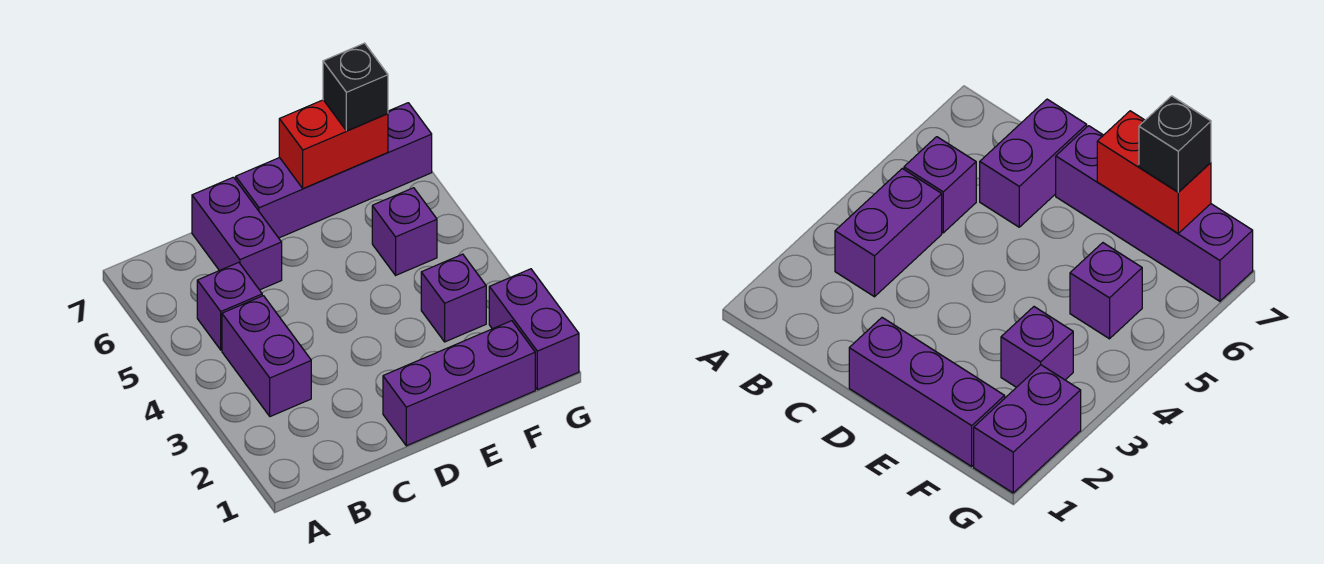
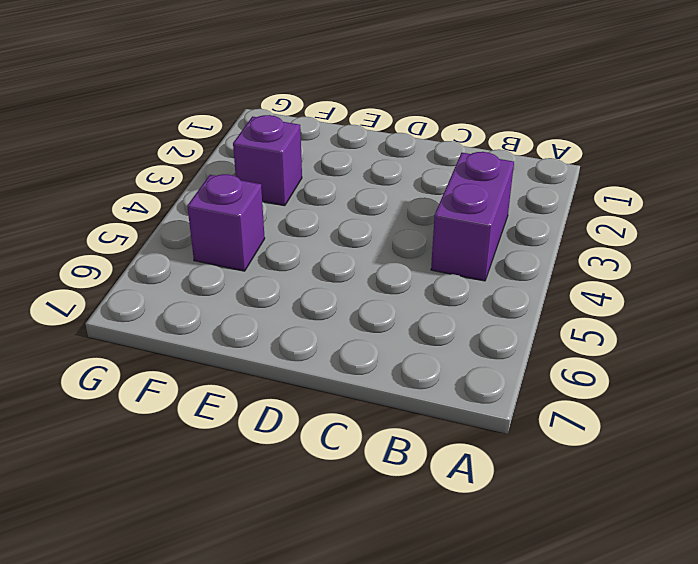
none -> purple 1x1 brick [197,262,262,350]
none -> purple 1x2 brick [192,177,282,290]

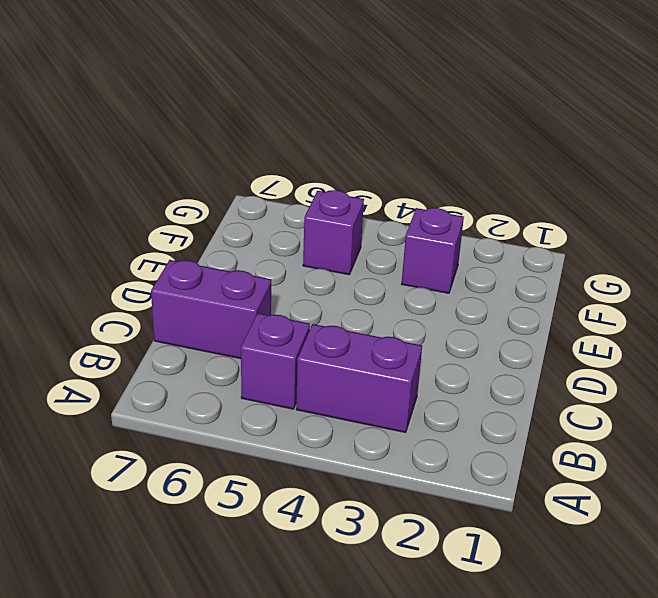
none -> purple 1x3 brick [383,321,535,446]
none -> purple 1x4 brick [236,103,432,238]

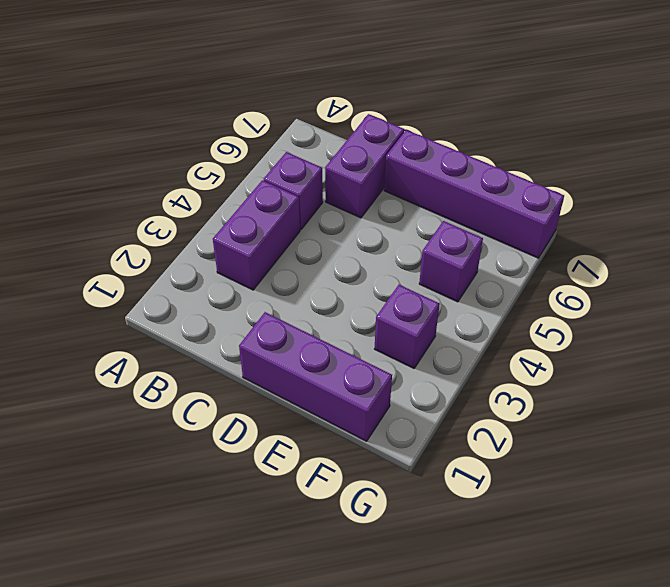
none -> purple 1x2 brick [489,269,579,390]
none -> red 1x2 brick [279,100,388,189]

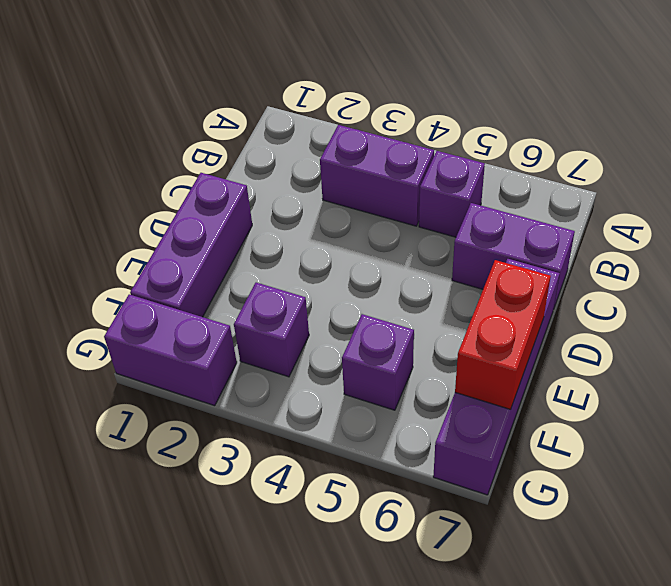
none -> black 1x1 brick [323,43,388,131]

